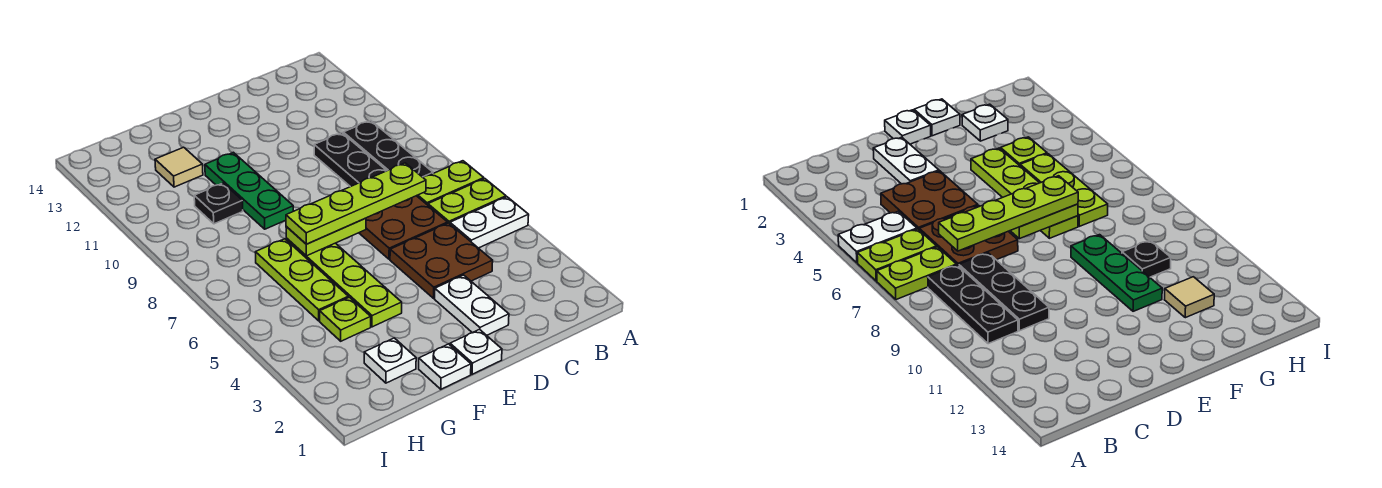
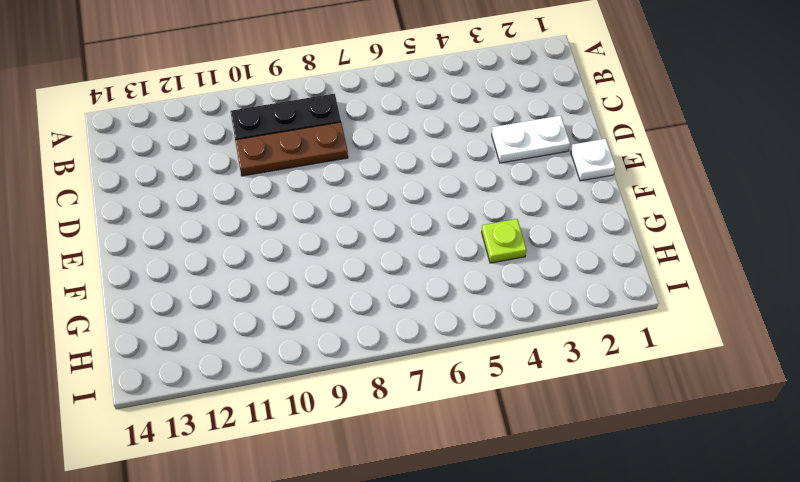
brown 1x3 plate [235,122,348,176] -> black 1x3 plate [314,133,387,187]
none -> white 1x2 plate [450,197,529,248]
none -> lime 1x2 plate [428,179,506,224]
none -> lime 1x2 plate [417,161,484,205]

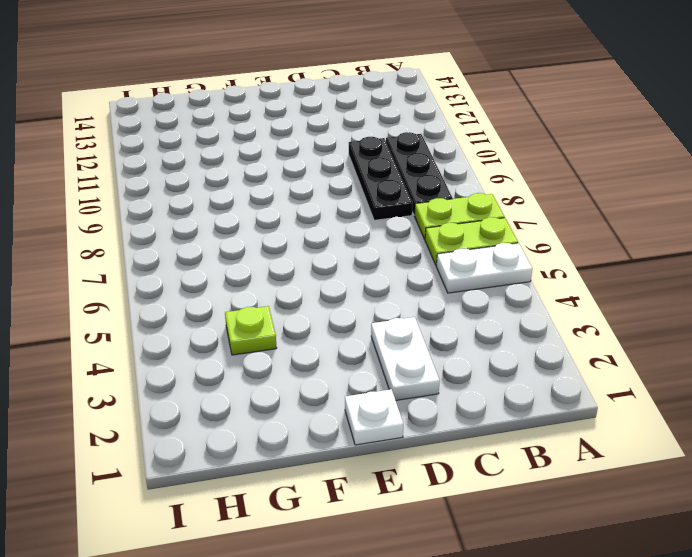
none -> brown 2x2 plate [390,223,493,298]
none -> brown 2x2 plate [359,196,448,259]
none -> white 1x1 plate [419,344,471,389]

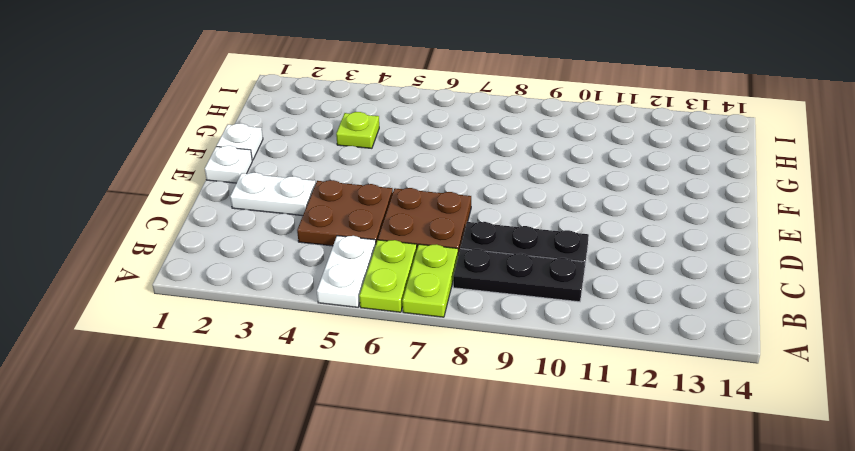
none -> lime 1x4 plate [286,238,402,327]
none -> green 1x3 plate [205,152,293,229]
none -> white 1x1 plate [364,338,416,383]

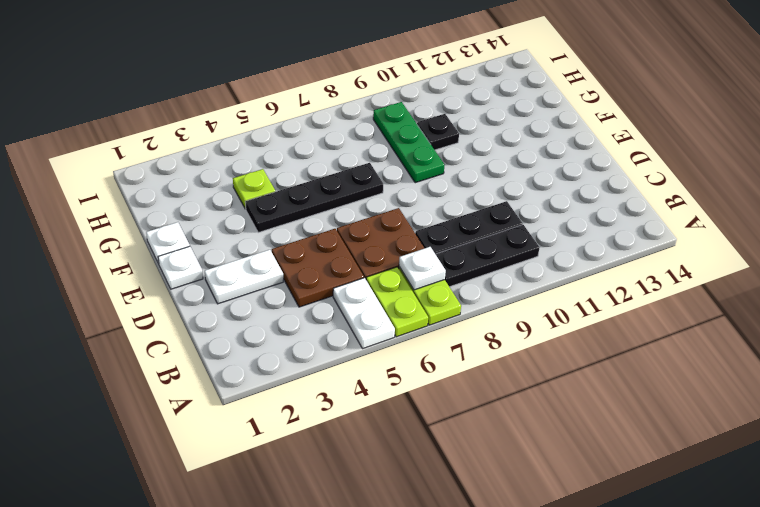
white 1x1 plate [399,247,446,290] -> white 1x1 plate moved to [364,338,416,383]
black 1x4 plate [245,163,383,233] -> lime 1x4 plate [286,238,402,327]
green 1x3 plate [373,102,444,183] -> green 1x3 plate turned to [205,152,293,229]
none -> lime 1x3 plate [255,239,348,321]
none -> tan 1x1 tile [155,147,203,187]
none -> lime 1x2 plate [286,218,366,256]

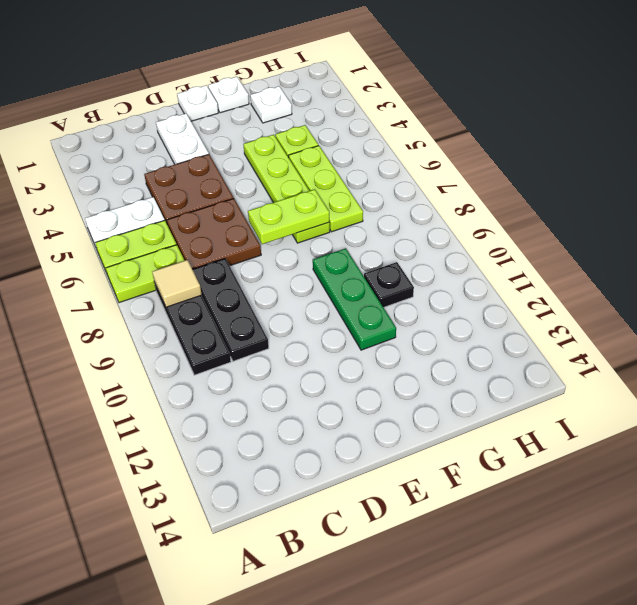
tan 1x1 tile [152,260,202,307] -> tan 1x1 tile moved to [155,147,203,187]
none -> lime 1x4 plate [286,163,426,244]

